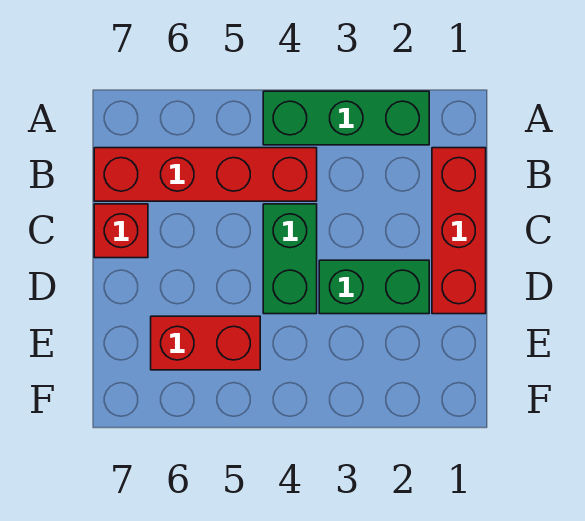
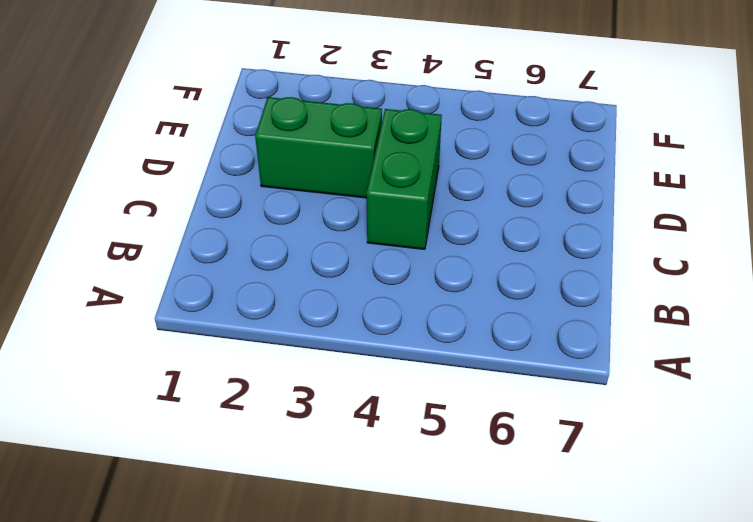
none -> green 1x3 brick [263,91,429,145]
none -> red 1x3 brick [432,148,486,314]

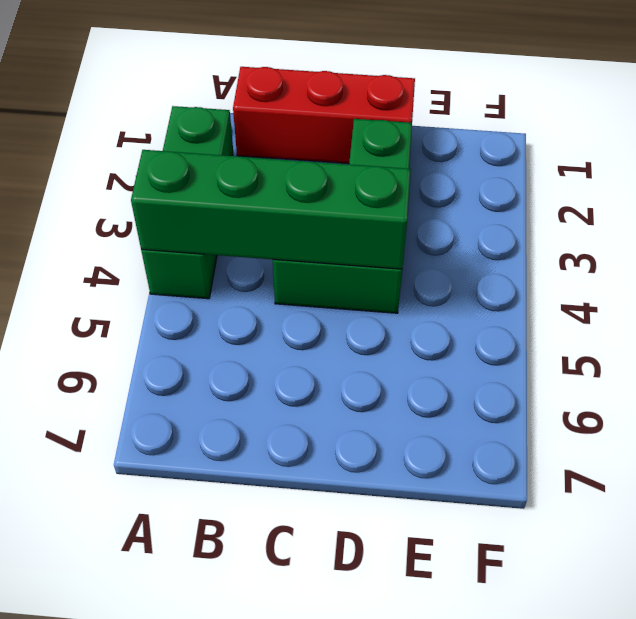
green 1x4 brick [131,150,411,269] -> none
none -> red 1x4 brick [94,148,317,201]
none -> red 1x1 brick [94,204,148,258]

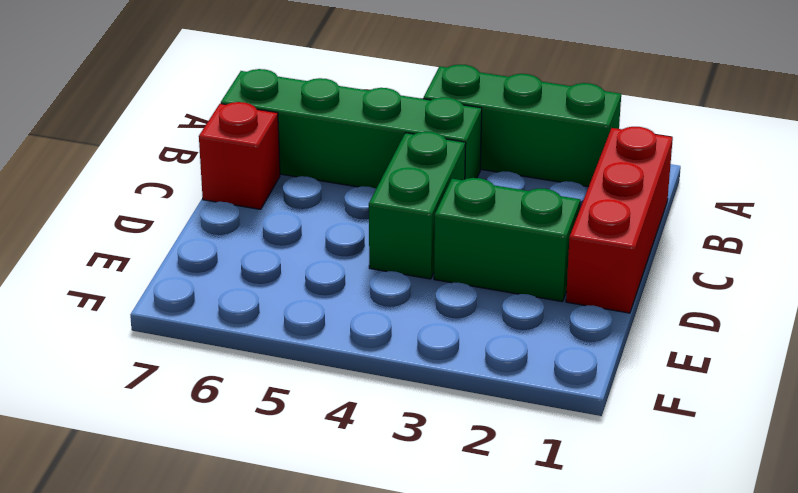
green 1x4 brick [221,69,482,188] -> red 1x4 brick [94,148,317,201]
none -> red 1x2 brick [151,316,260,370]

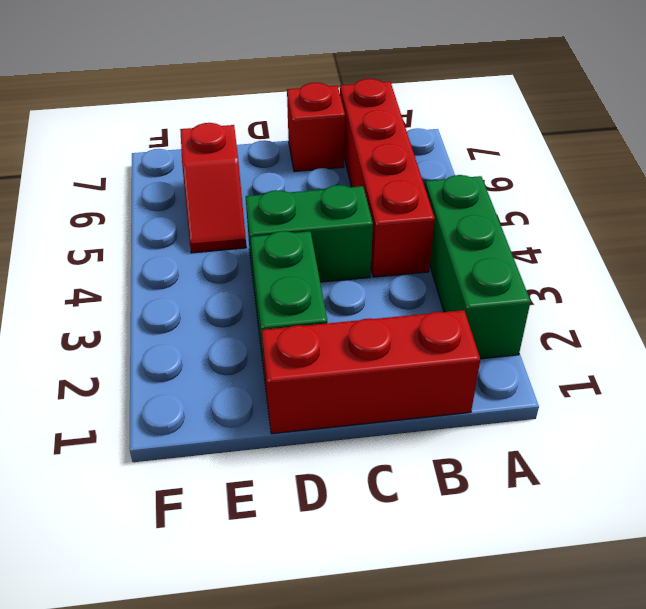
red 1x2 slope [180,123,246,253] -> red 1x2 brick [151,316,260,370]

